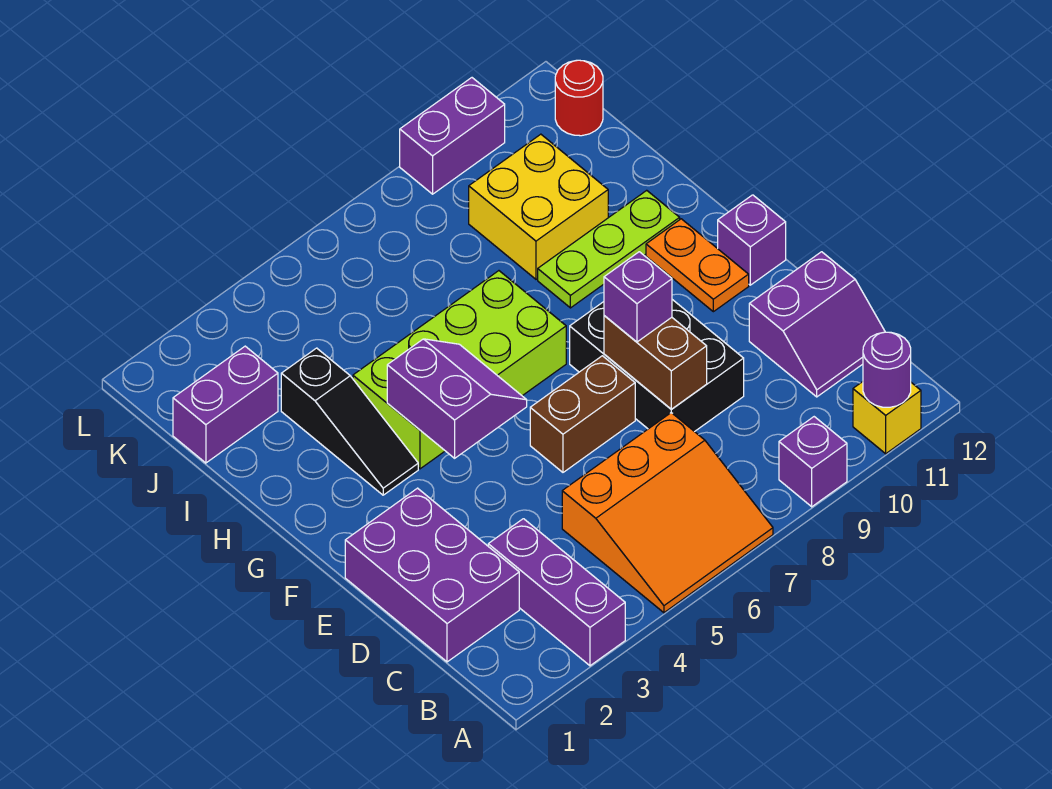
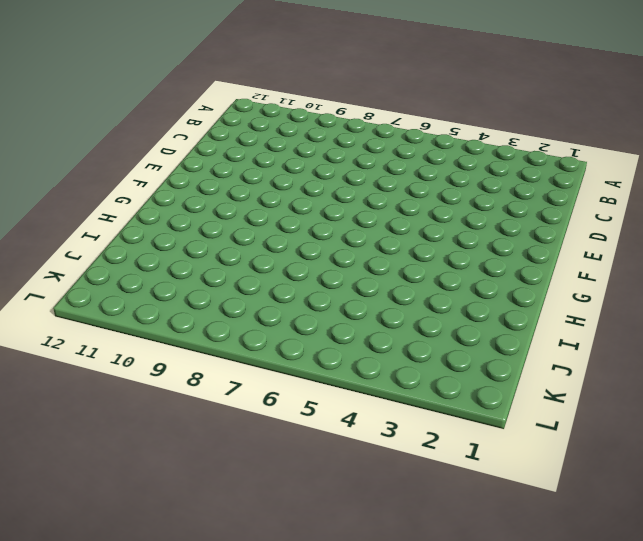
none -> purple 1x3 brick [488,519,625,666]
none -> orange 3x3 slope [562,413,773,613]
none -> purple 1x1 brick [779,417,847,507]

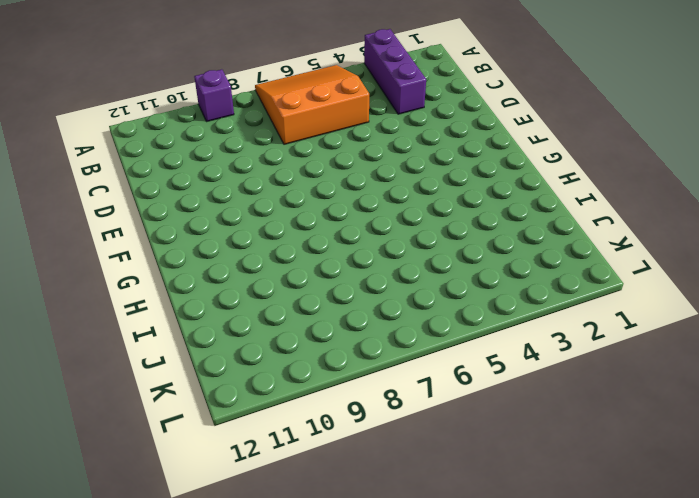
none -> yellow 1x1 brick [853,382,921,454]
none -> purple 2x3 brick [345,488,519,662]
none -> purple 2x2 slope [749,252,885,397]

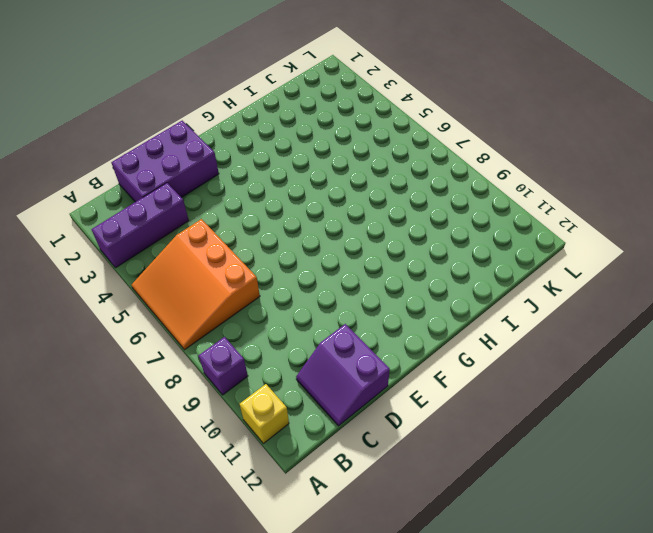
none -> black 2x3 brick [570,300,744,432]
none -> brown 1x2 brick [530,356,635,472]
none -> orange 1x2 plate [646,219,749,312]

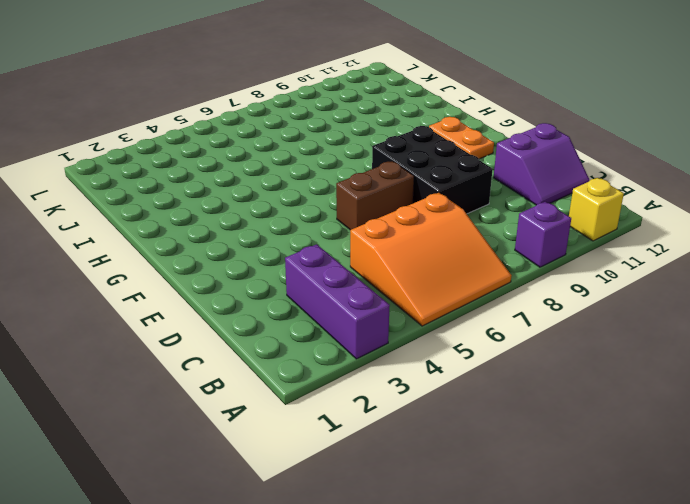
none -> purple 2x3 brick [345,488,519,662]
none -> purple 1x1 brick [718,195,786,285]
none -> black 1x3 slope [281,348,418,495]

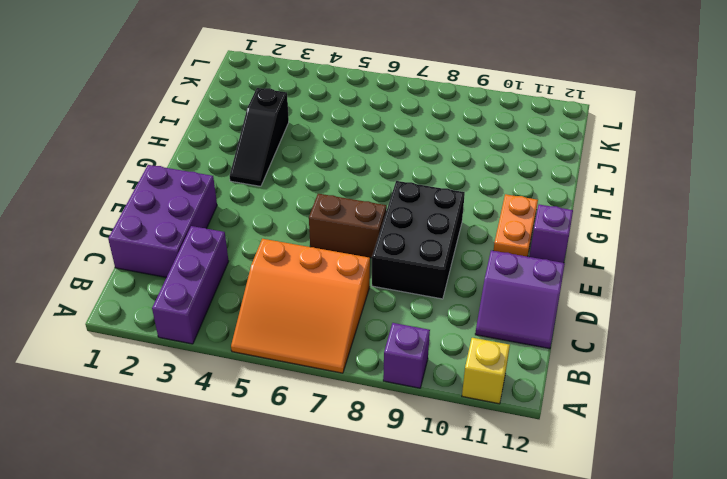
none -> lime 2x4 brick [353,271,566,469]
none -> lime 1x3 plate [538,190,680,308]
none -> yellow 2x2 brick [469,134,608,279]

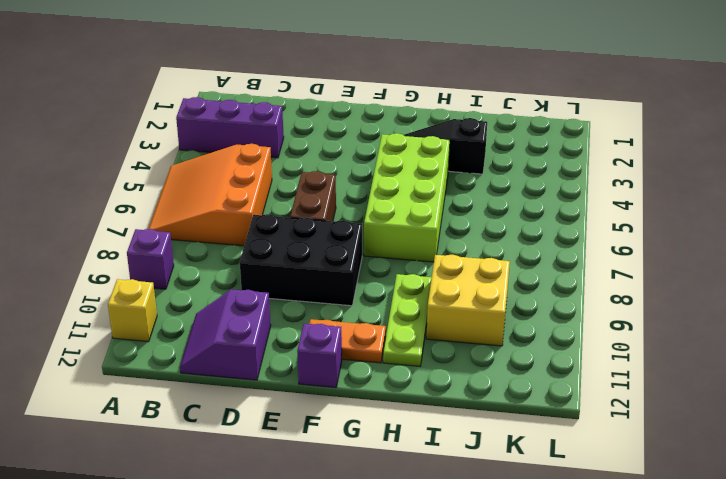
none -> purple 2x3 brick [345,488,519,662]
none -> purple 1x2 brick [173,346,278,463]
none -> red 1x1 round brick [555,60,603,136]

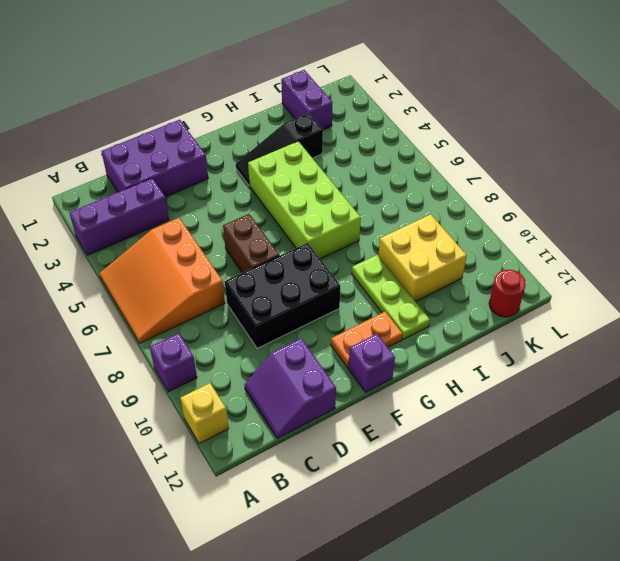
none -> purple 1x2 brick [400,78,505,194]
none -> purple 1x1 round brick [863,332,911,407]
none -> brown 1x2 brick [604,316,707,409]

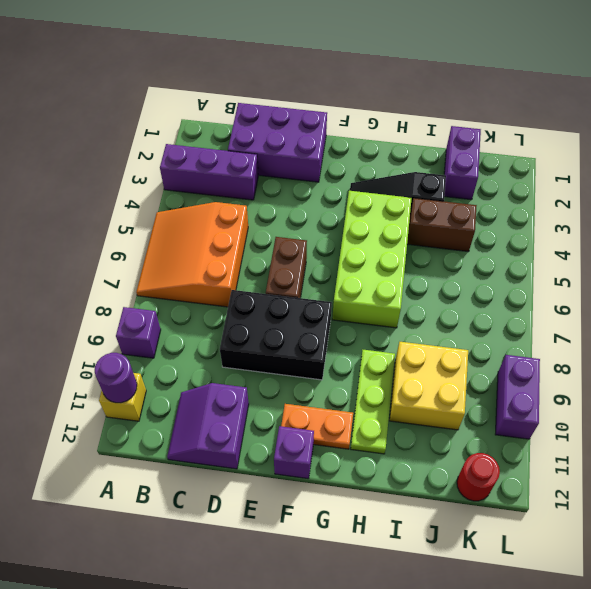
brown 1x2 brick [407,198,477,252] -> brown 1x2 brick moved to [604,316,707,409]
none -> purple 2x2 slope [387,339,527,458]
none -> purple 1x1 brick [604,252,672,342]

